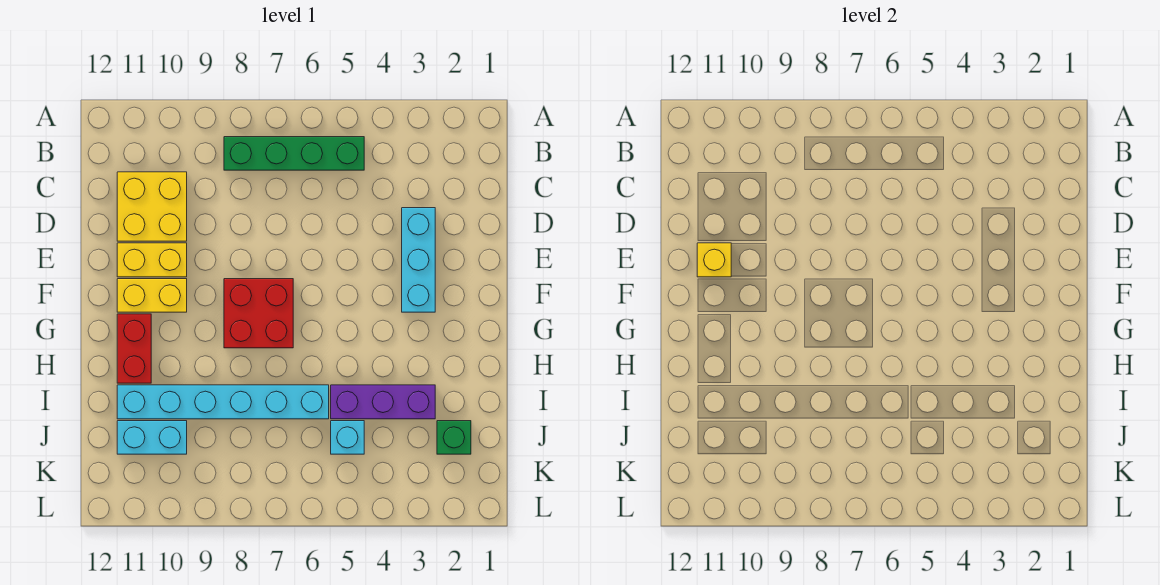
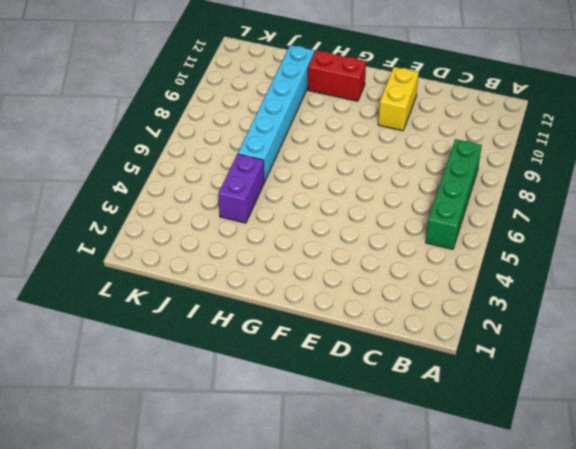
purple 1x2 brick [218,154,264,223] -> purple 1x3 brick [331,385,435,419]
none -> yellow 2x2 brick [117,172,187,241]
none -> cyan 1x3 brick [402,208,435,312]
none -> red 2x2 brick [224,279,293,348]

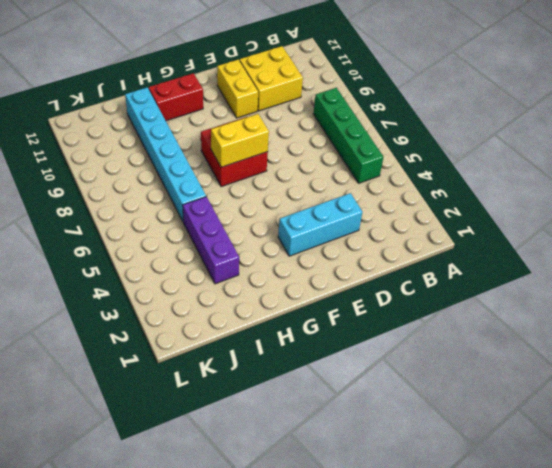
yellow 1x2 brick [211,114,269,167] -> yellow 1x2 brick turned to [117,279,187,312]
none -> green 1x1 brick [437,421,471,454]
none -> cyan 1x1 brick [331,421,364,454]
none -> cyan 1x2 brick [117,421,187,454]

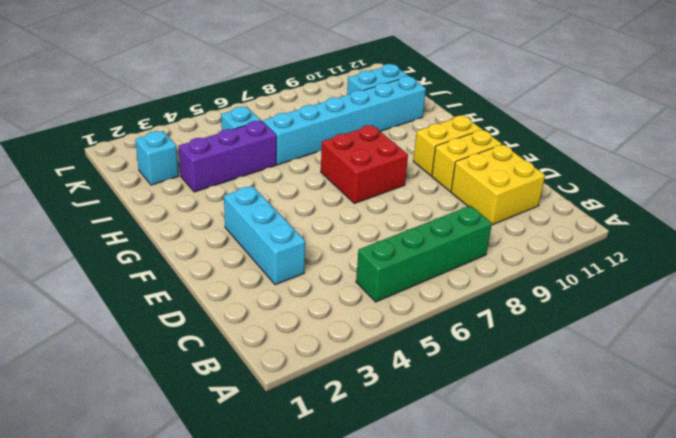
cyan 1x1 brick [135,131,179,185] -> green 1x1 brick [437,421,471,454]
none -> red 1x2 brick [117,314,151,383]
none -> yellow 1x1 brick [697,243,731,277]

